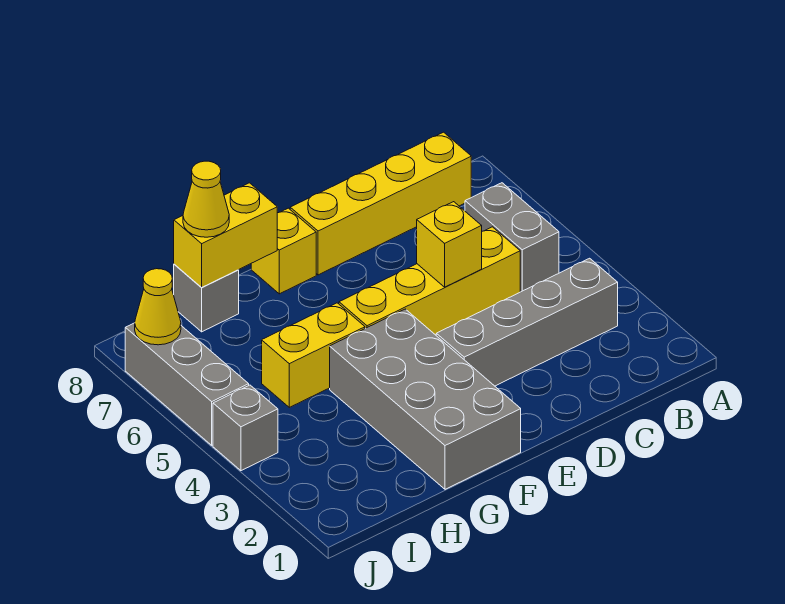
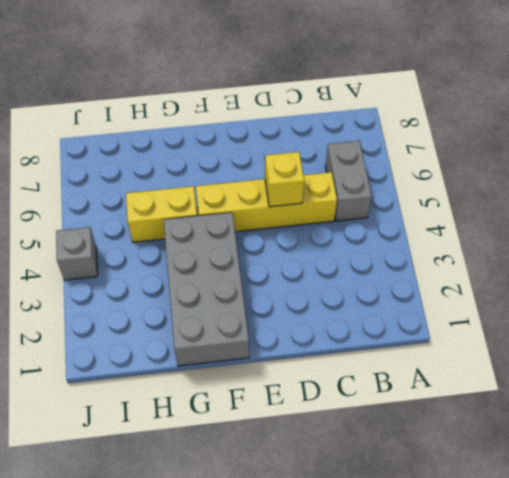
none -> grey 1x4 brick [436,258,618,386]
none -> yellow 1x4 brick [290,132,471,275]
none -> yellow 1x1 brick [251,208,316,294]

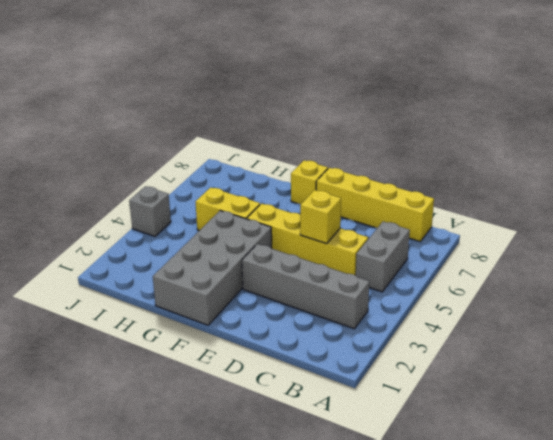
none -> grey 1x1 brick [174,264,239,332]
none -> grey 1x3 brick [125,323,249,445]
none -> yellow 1x2 brick [174,183,277,288]

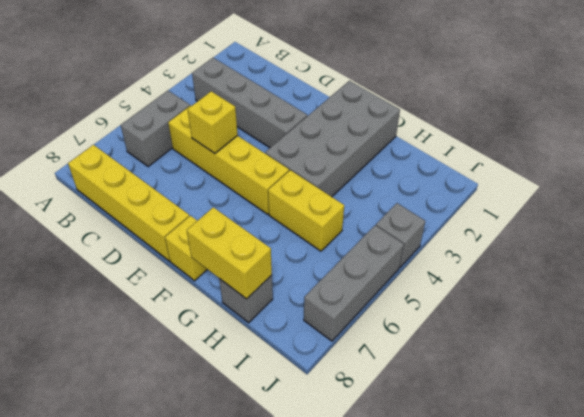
none -> yellow 1x1 cone [135,269,181,345]
none -> yellow 1x1 cone [183,161,229,237]

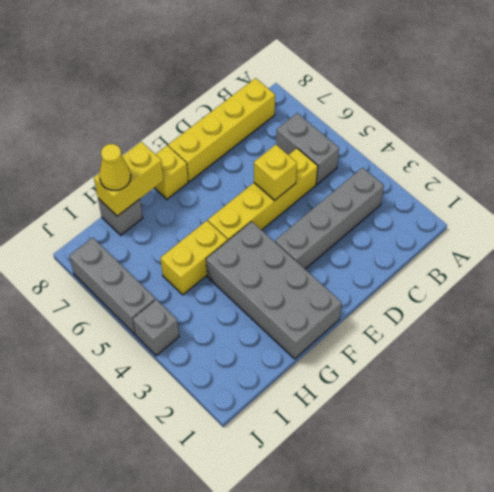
none -> yellow 1x1 cone [135,269,181,345]

